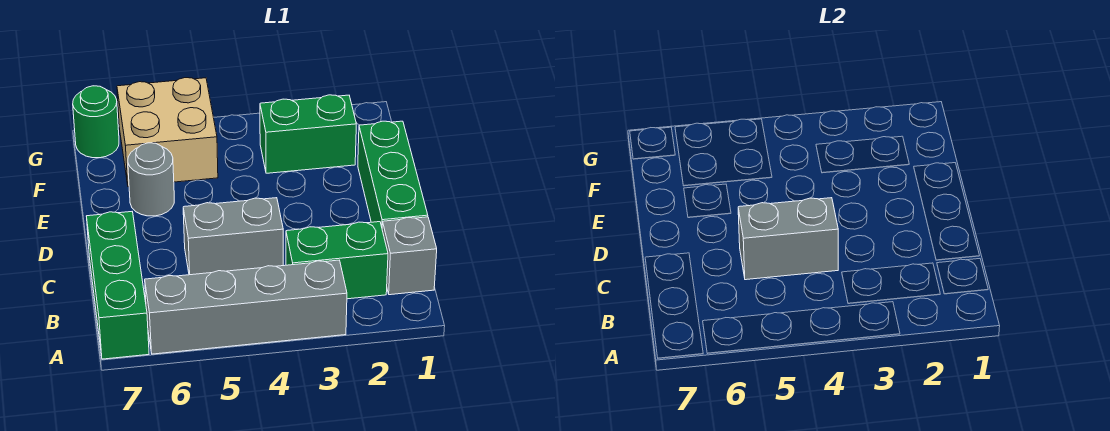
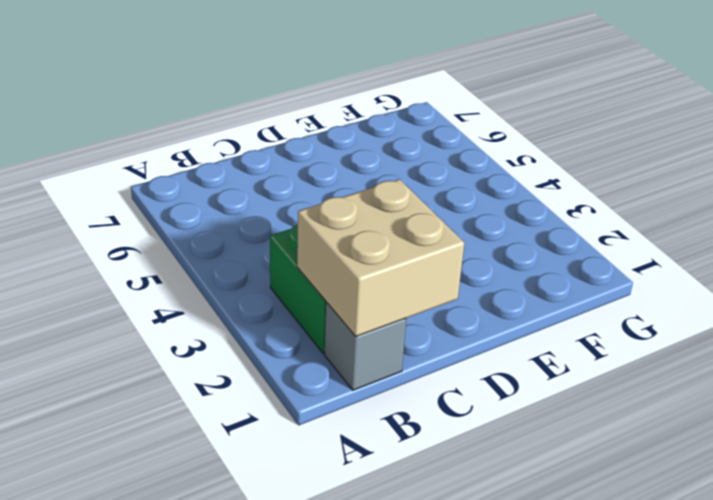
tan 2x2 brick [297,179,464,336] -> tan 2x2 brick moved to [117,78,218,186]
none -> grey 1x4 brick [145,260,347,354]
none -> green 1x3 brick [86,212,149,359]

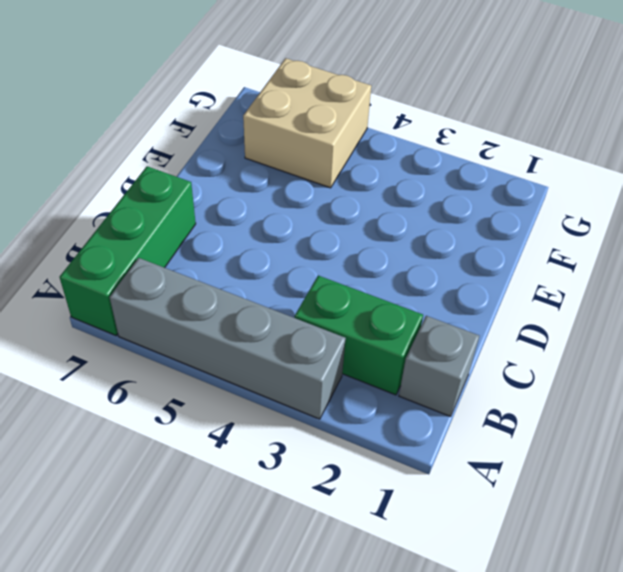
none -> green 1x3 brick [358,121,428,227]
none -> grey 1x2 brick [183,198,283,275]

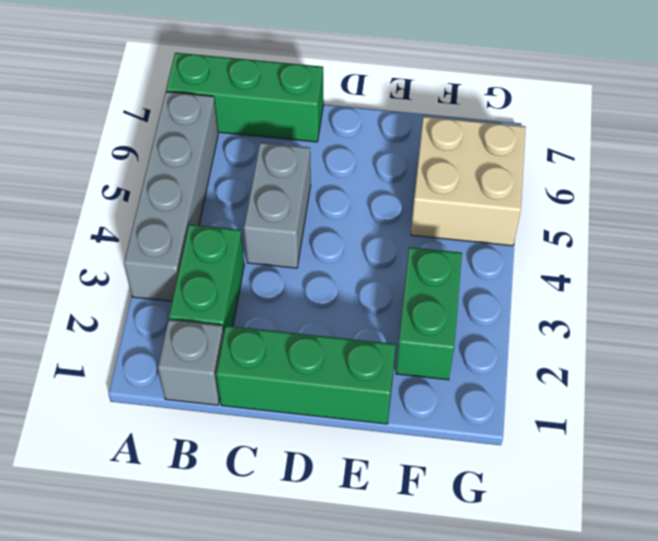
none -> grey 1x1 round brick [128,143,174,216]
none -> green 1x1 round brick [73,86,119,158]

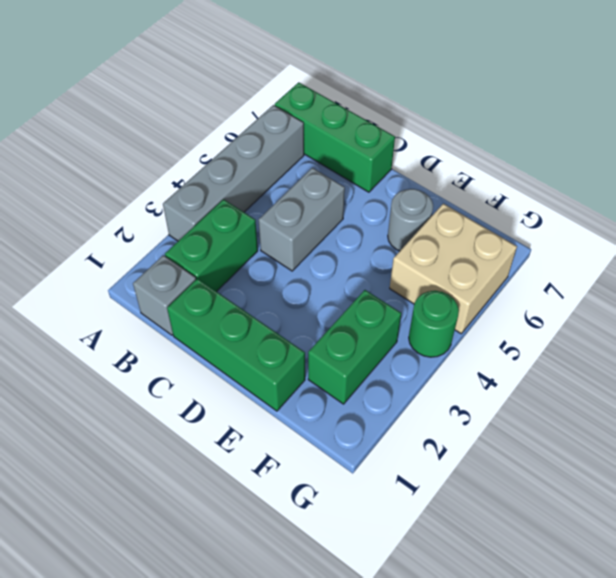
green 1x1 round brick [409,291,459,357] -> green 1x1 round brick moved to [73,86,119,158]
none -> grey 1x2 brick [738,198,838,280]

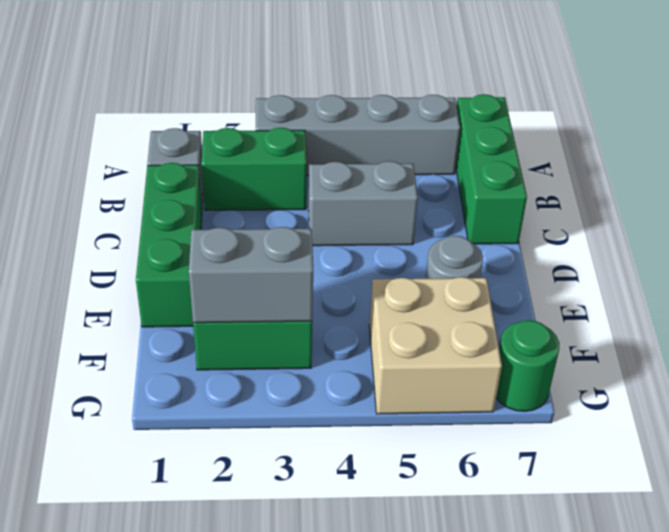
grey 1x2 brick [189,227,313,323] -> grey 1x2 brick moved to [738,198,838,280]

